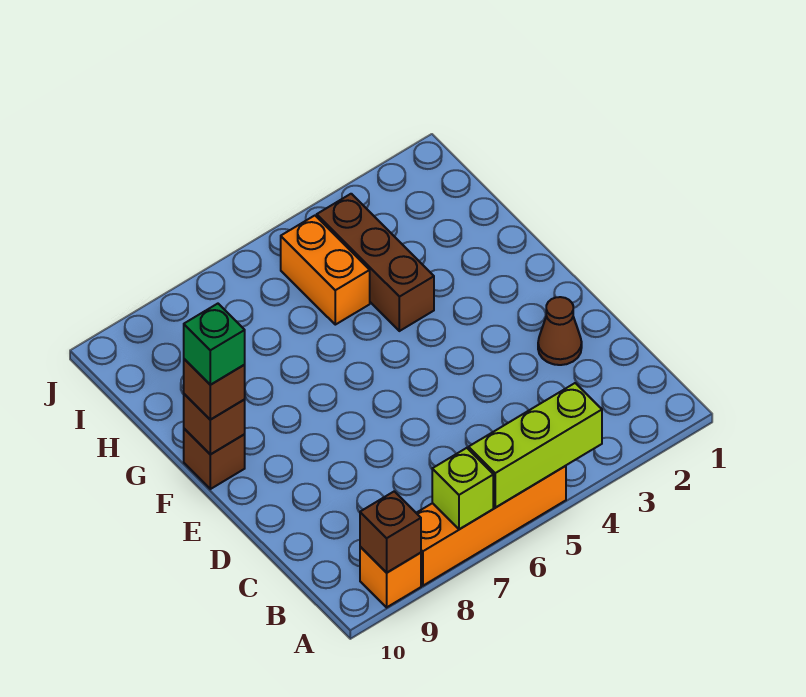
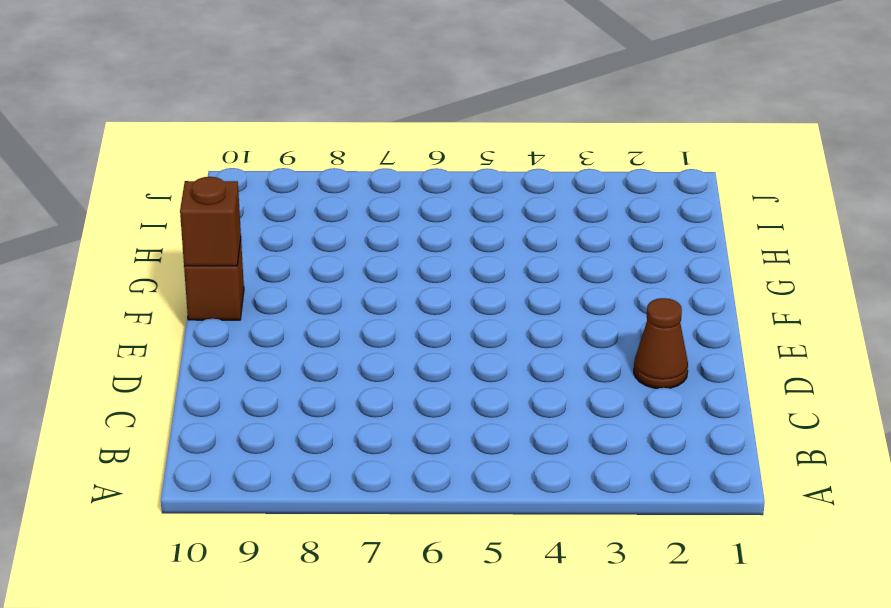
none -> orange 1x4 brick [417,466,566,586]
none -> orange 1x1 brick [360,547,421,607]
none -> brown 1x3 brick [317,194,434,331]

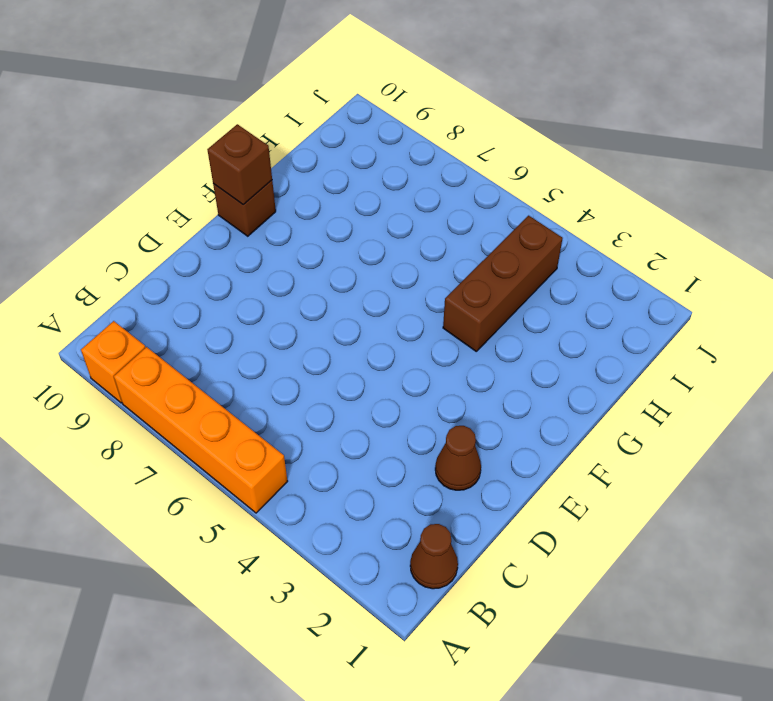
brown 1x1 cone [410,524,458,589] -> none
none -> orange 1x2 brick [281,216,370,325]
none -> lime 1x3 brick [469,383,602,508]
none -> lime 1x1 brick [432,448,493,529]

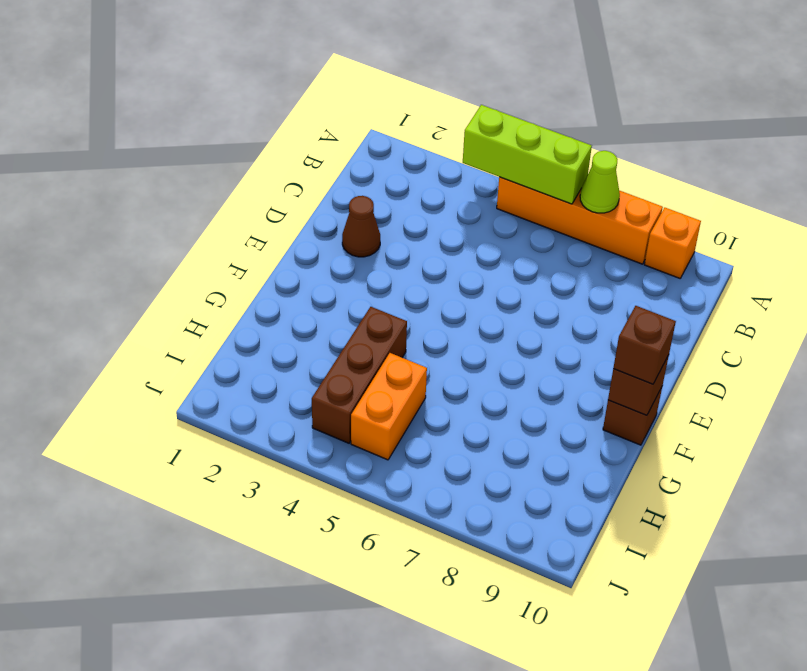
lime 1x1 cone [580,151,620,213] -> lime 1x1 brick [432,448,493,529]
none -> brown 1x1 brick [360,491,421,573]
none -> green 1x1 brick [184,304,245,385]

